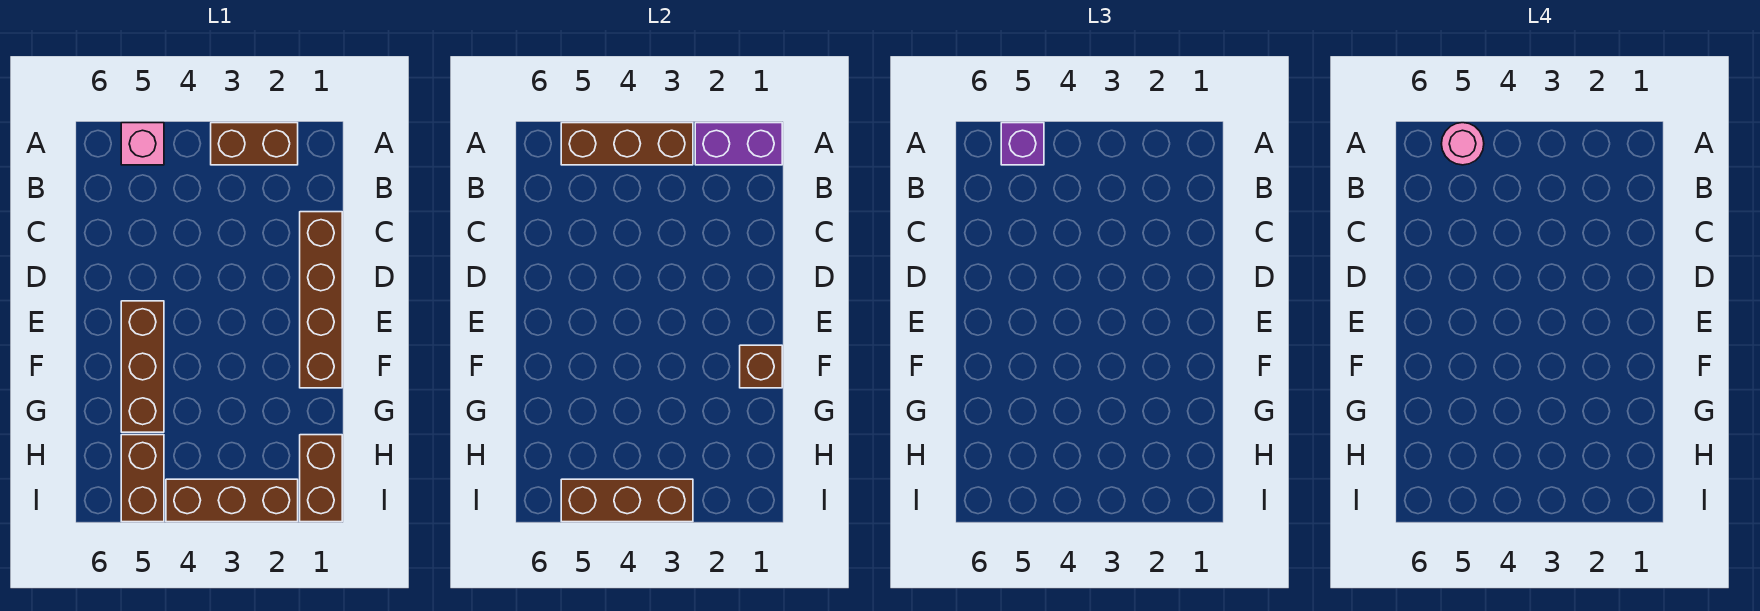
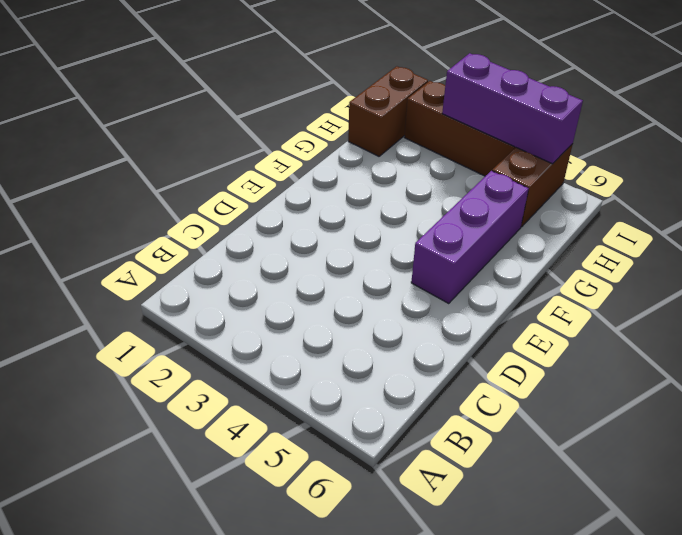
purple 1x3 brick [411,171,529,303] -> brown 1x3 brick [121,301,164,432]
purple 1x3 brick [442,53,583,164] -> brown 1x3 brick [561,479,693,522]
none -> brown 1x2 brick [211,123,298,165]
none -> pink 1x1 brick [121,123,164,165]
none -> brown 1x4 brick [300,212,342,388]

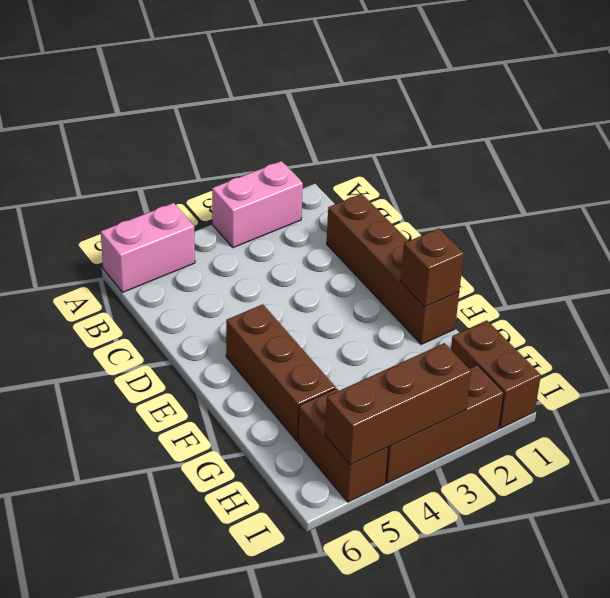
pink 1x2 brick [212,161,303,248] -> brown 1x2 brick [211,123,298,165]
pink 1x2 brick [101,203,195,292] -> pink 1x1 brick [121,123,164,165]
none -> purple 1x2 brick [695,123,782,165]
none -> brown 1x3 brick [561,123,693,165]
none -> purple 1x1 brick [1001,123,1044,165]

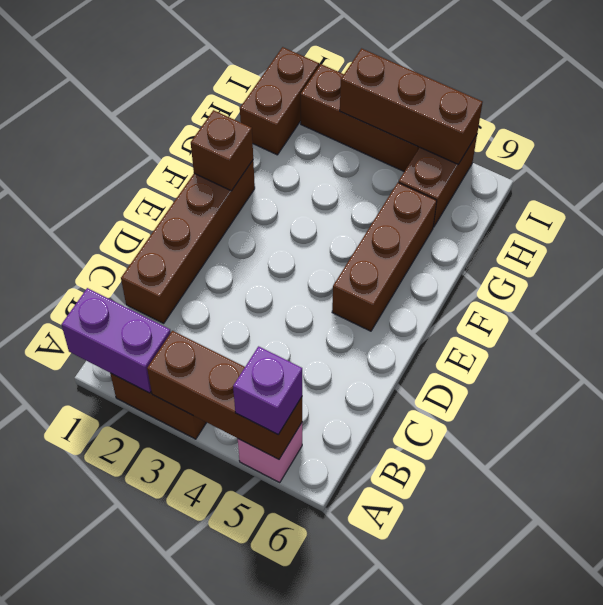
none -> pink 1x1 round brick [1441,123,1484,165]

